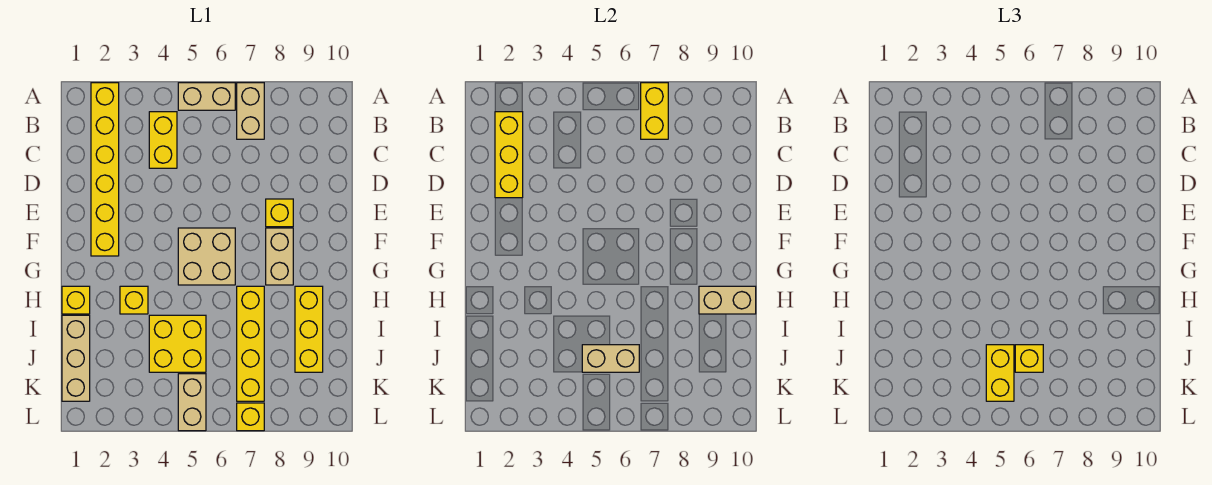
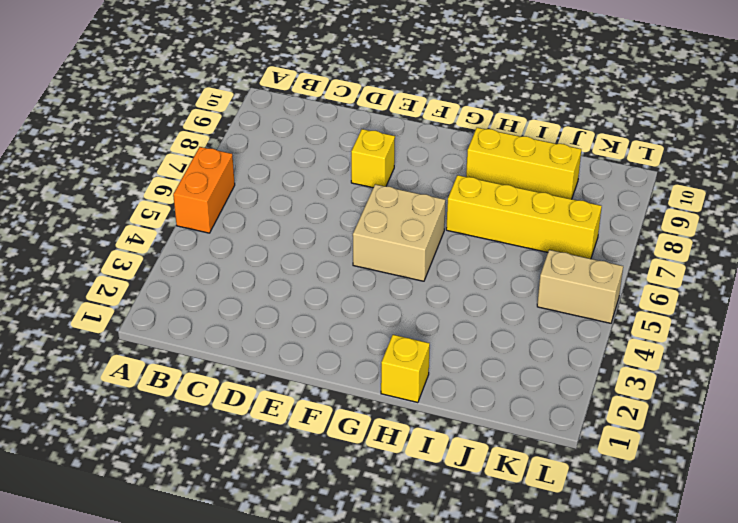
orange 1x2 brick [173,147,235,233] -> tan 1x2 brick [178,83,235,110]
none -> yellow 1x6 brick [91,83,119,256]
none -> tan 1x2 brick [237,83,264,139]
none -> yellow 1x2 brick [149,112,177,168]

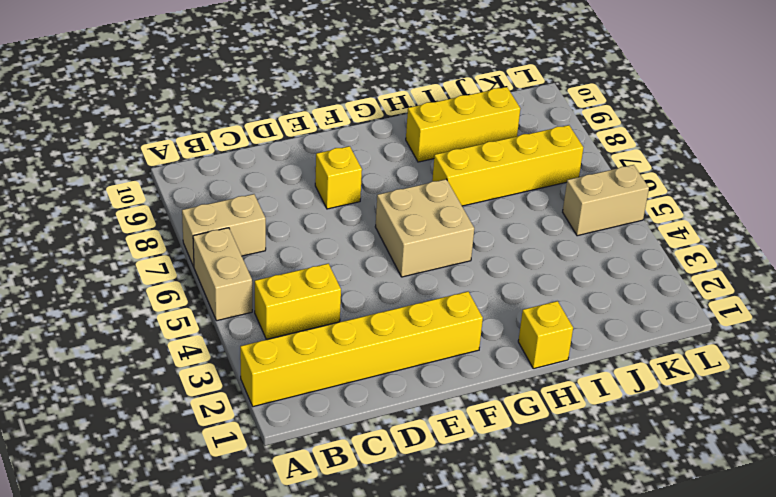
none -> tan 1x2 brick [266,228,293,285]
none -> yellow 1x1 brick [120,286,148,314]
none -> tan 1x3 brick [62,315,90,401]

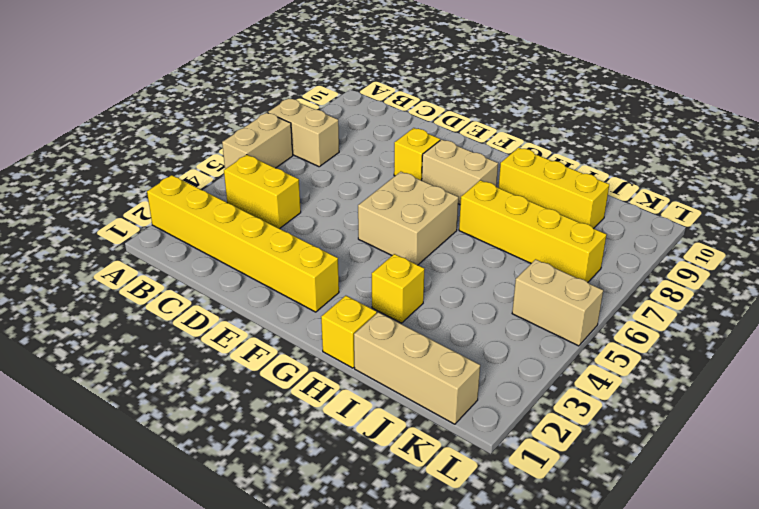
none -> yellow 2x2 brick [149,315,206,372]
none -> yellow 1x1 brick [237,403,264,431]
none -> yellow 1x2 brick [641,83,668,139]

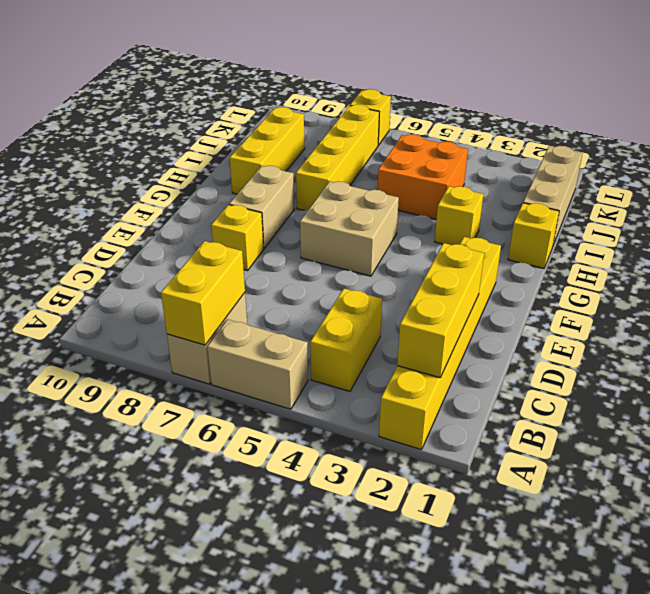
orange 2x2 brick [377,134,468,219] -> yellow 2x2 brick [149,315,206,372]
none -> tan 1x2 brick [178,374,206,431]
none -> tan 1x2 brick [699,286,756,314]
none -> tan 1x2 brick [582,345,639,372]

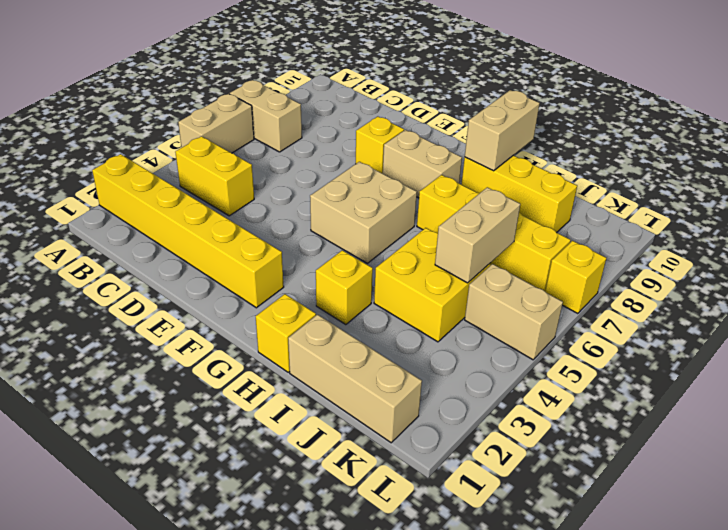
none -> yellow 1x2 brick [641,83,668,139]
none -> yellow 1x3 brick [495,112,523,198]
none -> yellow 1x2 brick [986,345,1014,401]

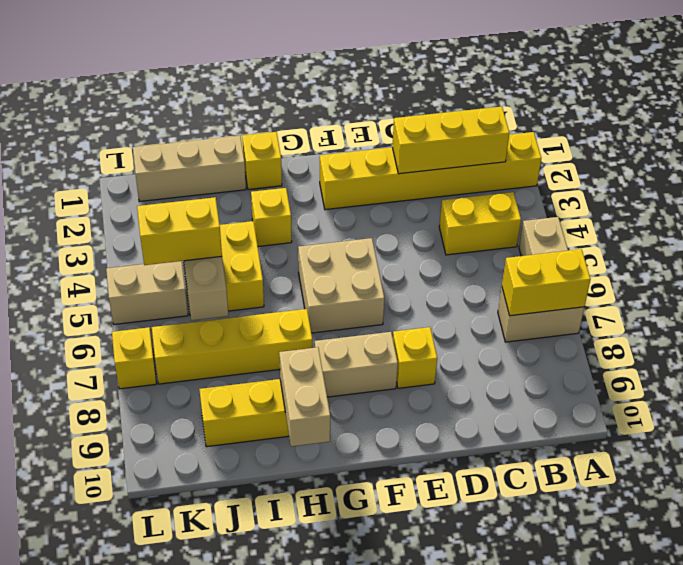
none -> yellow 1x1 brick [1015,345,1043,372]

